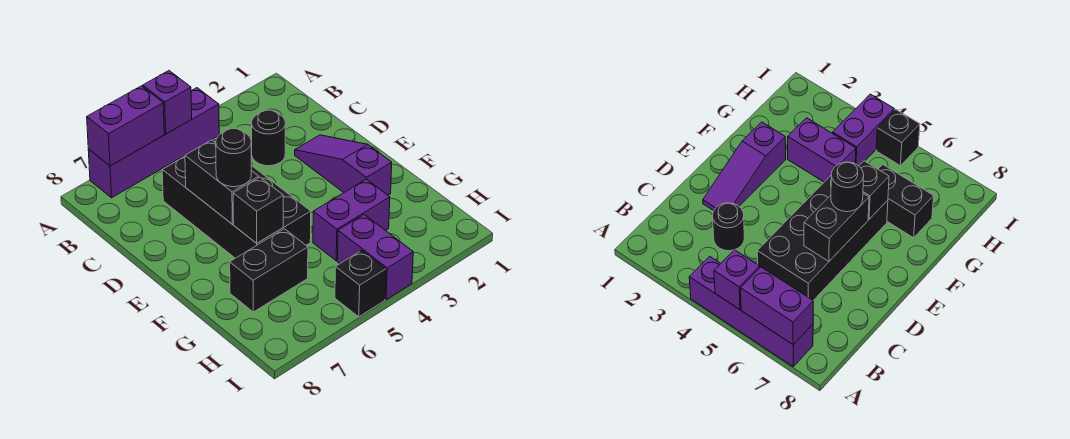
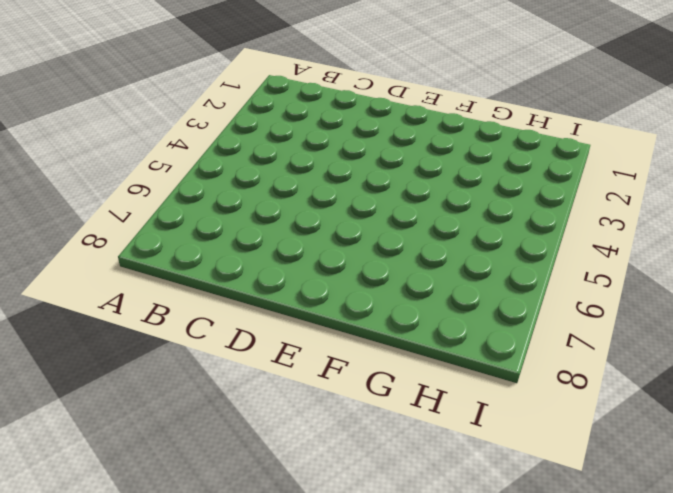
none -> purple 1x4 brick [88,88,219,198]
none -> black 1x1 round brick [251,110,285,166]
none -> black 2x4 brick [162,139,311,258]

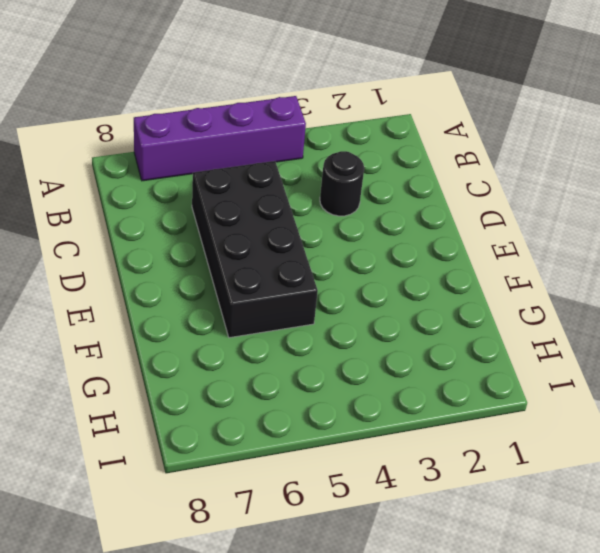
none -> purple 1x3 slope [295,135,392,195]
none -> purple 1x2 brick [313,179,390,261]
none -> black 1x2 brick [230,229,308,312]

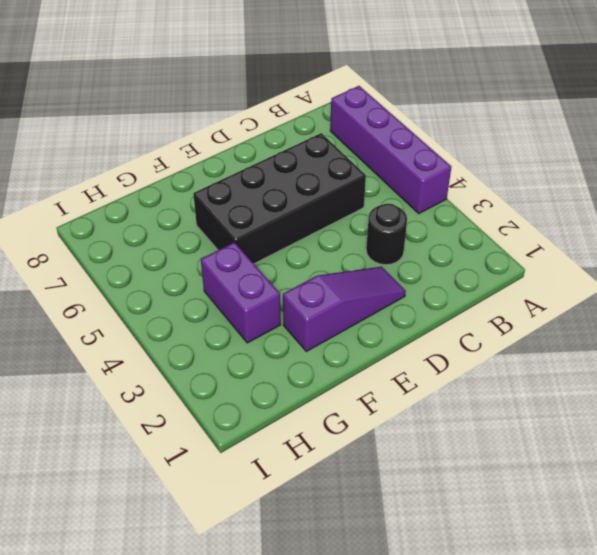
none -> black 1x2 brick [230,229,308,312]
none -> purple 1x2 brick [337,215,413,299]
none -> black 1x1 brick [335,250,386,317]

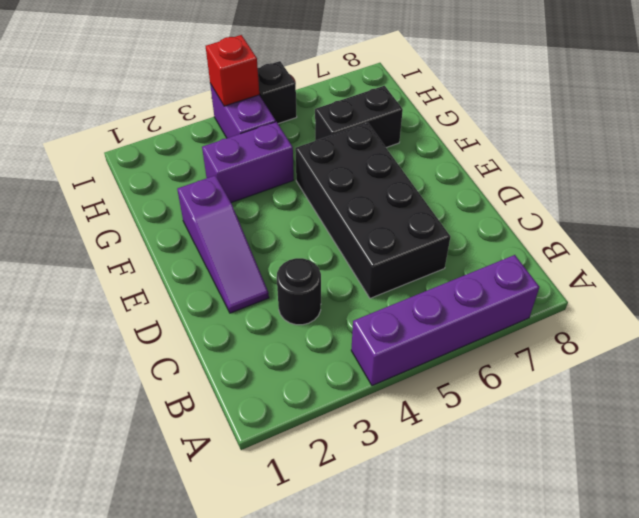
red 1x1 brick [206,35,259,106] -> none
none -> purple 1x1 brick [143,71,192,134]
none -> purple 1x2 brick [87,86,164,166]
none -> black 1x2 brick [185,140,259,224]

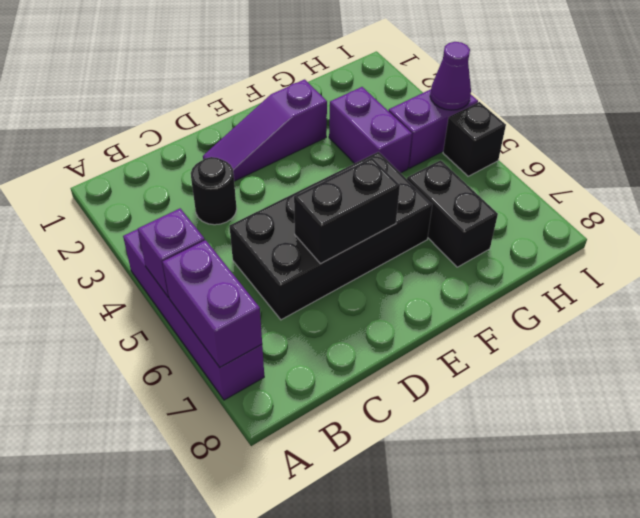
purple 1x1 cone [430,42,471,110] -> none
none -> black 1x1 brick [233,177,283,243]
none -> black 1x1 round brick [216,129,251,187]

